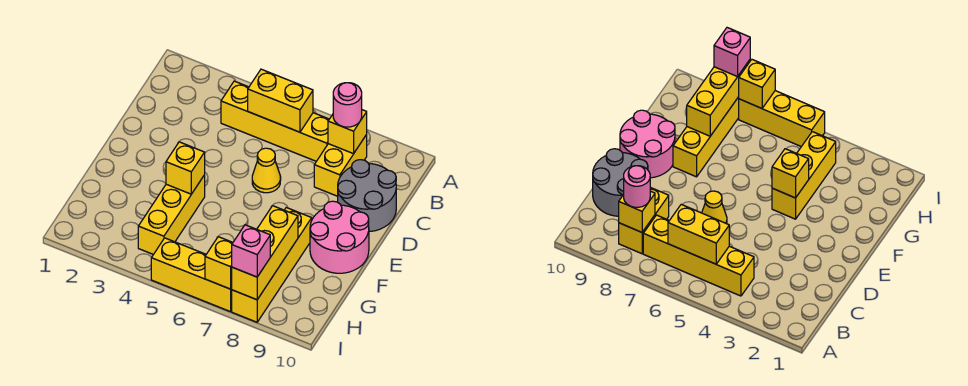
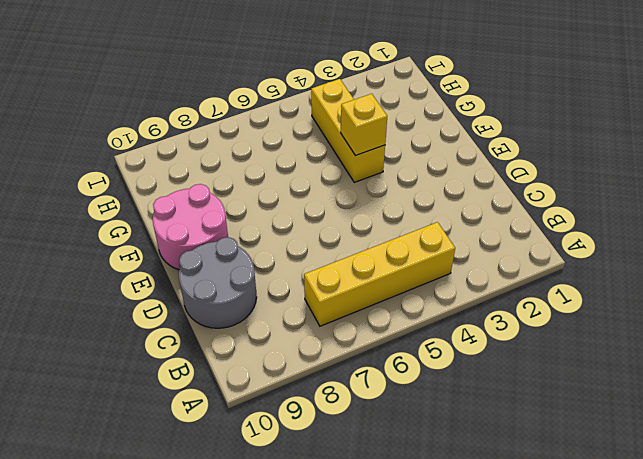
none -> yellow 1x2 brick [314,135,367,196]
none -> yellow 1x1 cone [252,148,281,193]
none -> yellow 1x4 brick [232,208,312,322]

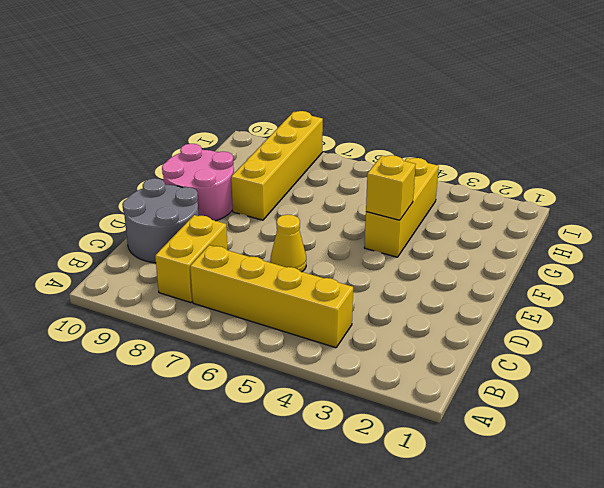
none -> yellow 1x3 brick [151,238,232,312]
none -> yellow 1x2 brick [248,69,313,132]
none -> yellow 1x1 brick [328,110,367,154]

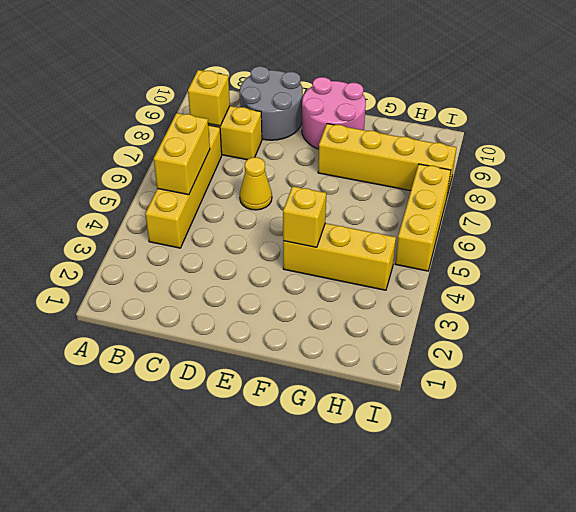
none -> yellow 1x3 brick [232,206,298,300]
none -> yellow 1x1 brick [205,237,233,289]
none -> pink 1x1 round brick [333,83,362,127]

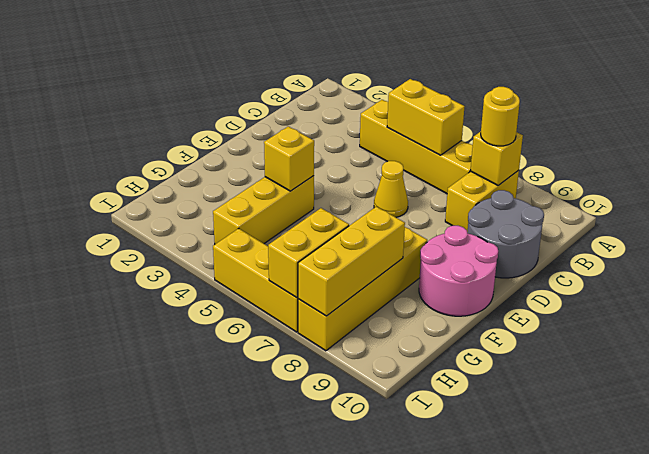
yellow 1x1 round brick [481,87,520,146] -> pink 1x1 round brick [333,83,362,127]
yellow 1x2 brick [268,208,349,298] -> yellow 1x1 brick [205,237,233,289]
none -> pink 1x1 brick [232,225,270,277]

